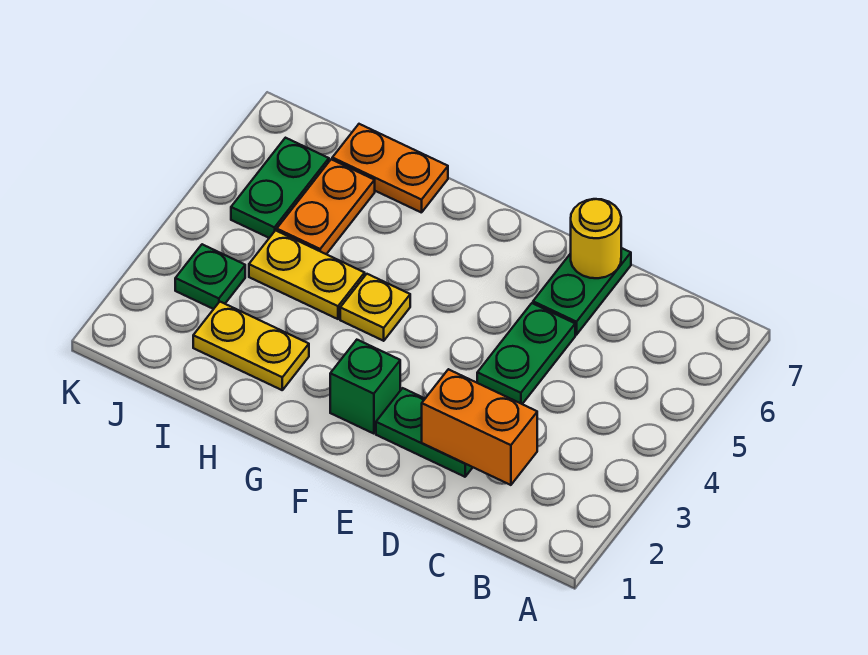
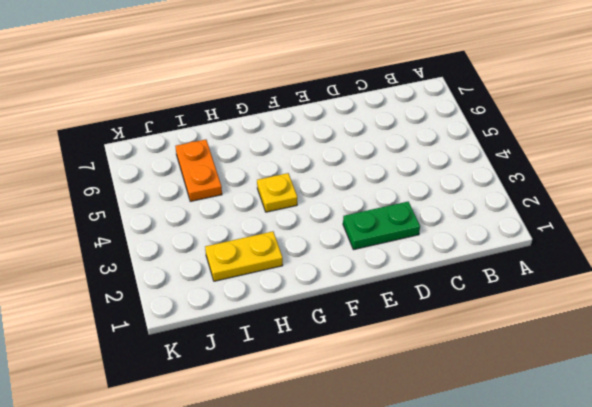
none -> green 1x2 plate [477,303,575,404]
none -> green 1x2 plate [533,248,631,335]
none -> green 1x1 brick [330,340,400,434]

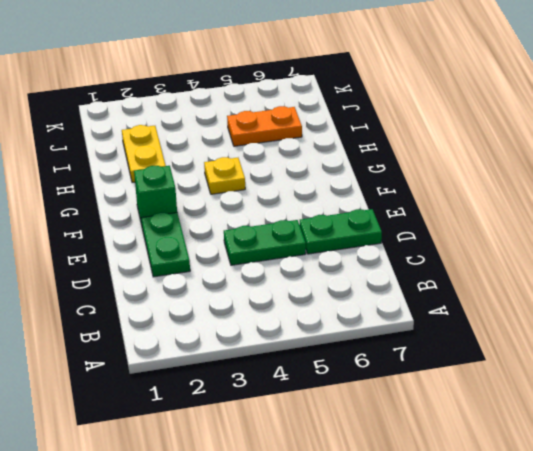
none -> yellow 1x2 plate [249,230,365,319]
none -> orange 1x2 plate [332,124,448,213]
none -> green 1x1 plate [175,244,245,309]

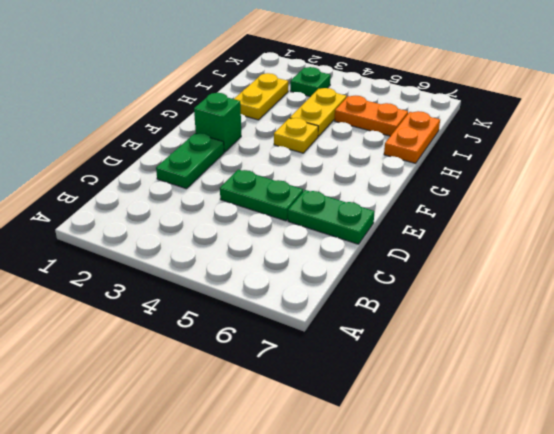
none -> green 1x2 plate [231,138,329,238]
none -> orange 1x2 brick [422,369,537,485]
none -> yellow 1x1 round brick [571,199,621,278]

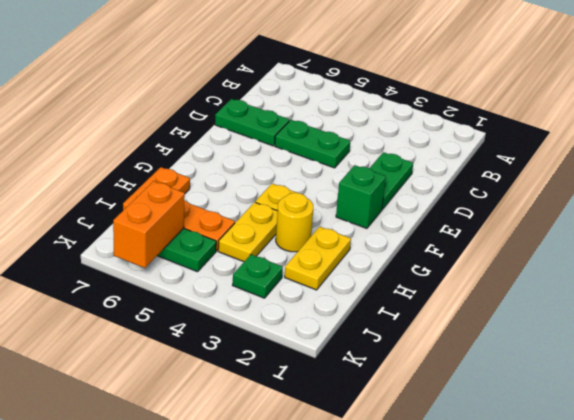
yellow 1x1 round brick [276,193,313,252] -> yellow 1x1 round brick moved to [571,199,621,278]
orange 1x2 brick [113,181,185,268] -> orange 1x2 brick moved to [422,369,537,485]

